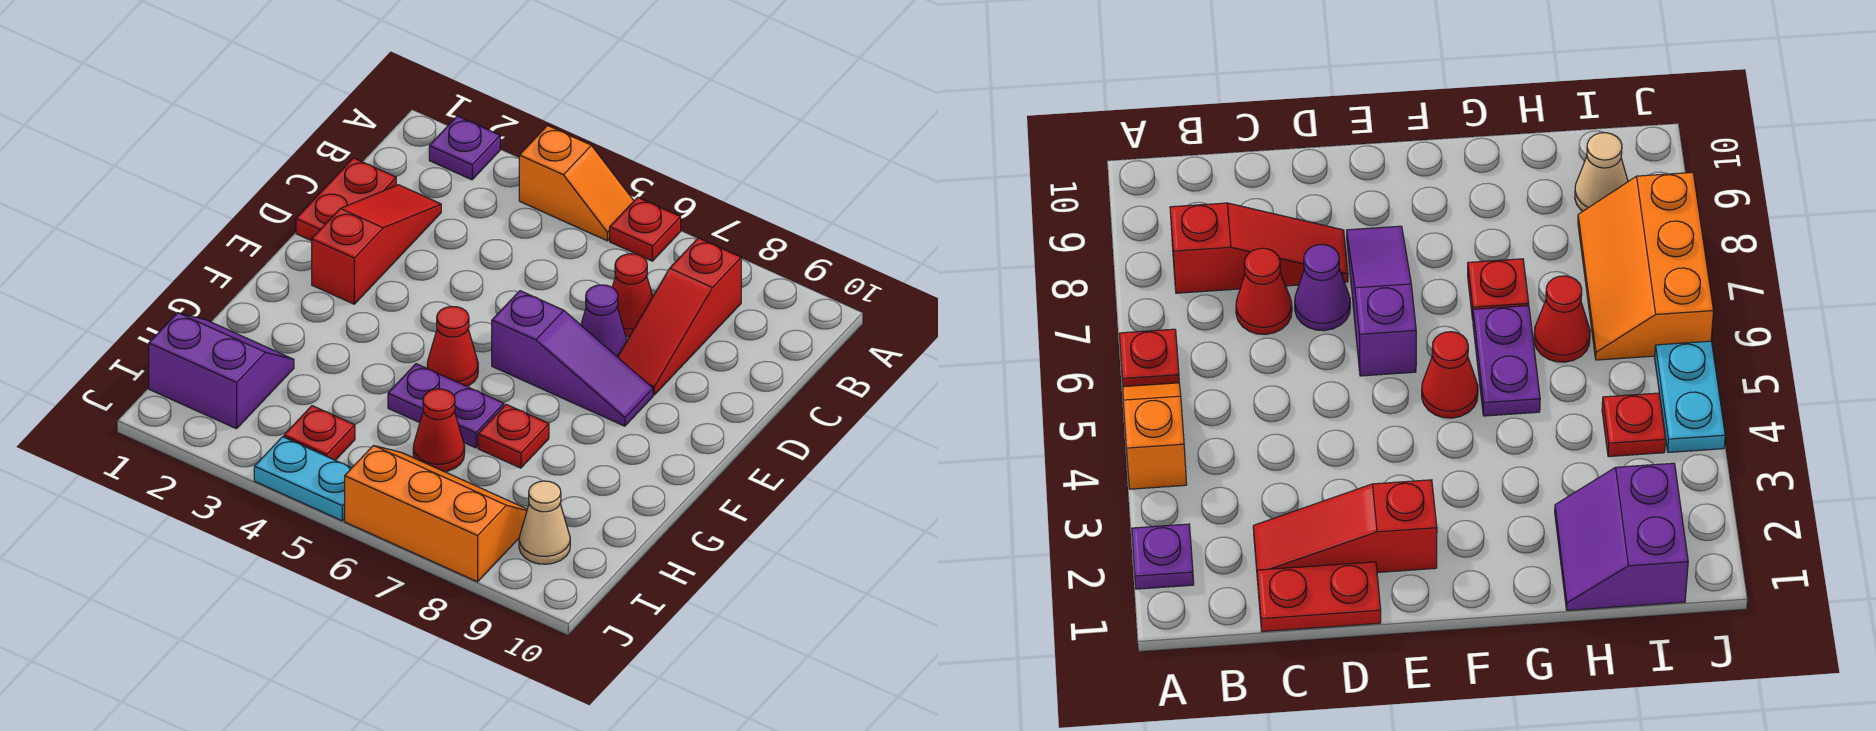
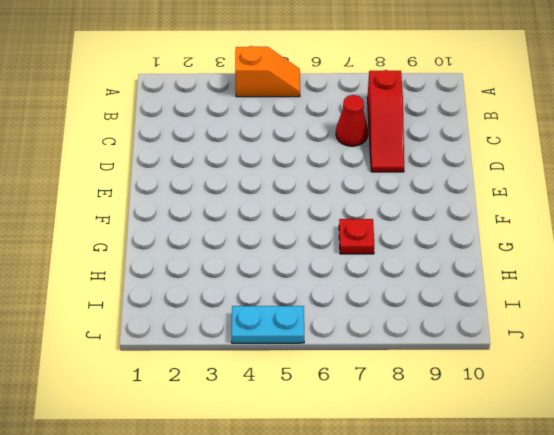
none -> purple 1x1 plate [429,116,500,180]
none -> red 1x1 plate [610,197,681,261]
none -> red 1x2 plate [296,158,396,241]

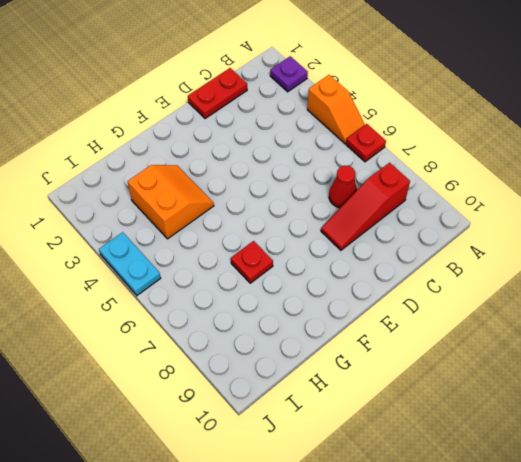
orange 2x2 slope [128,165,214,239] -> none
none -> red 1x3 slope [312,185,441,304]
none -> purple 1x1 cone [581,285,627,357]
none -> purple 1x3 slope [492,291,653,426]

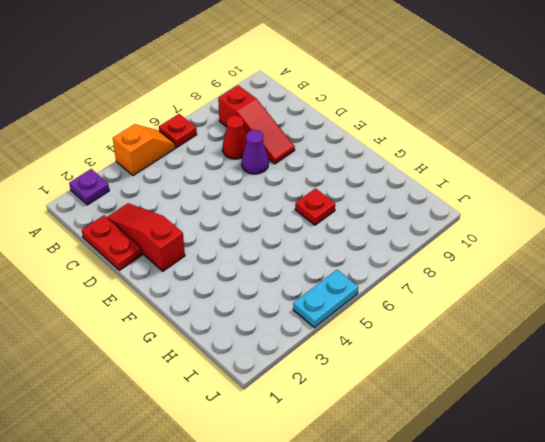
none -> purple 1x3 slope [492,291,653,426]
none -> red 1x1 cone [427,306,478,386]
none -> purple 1x2 plate [388,364,504,448]

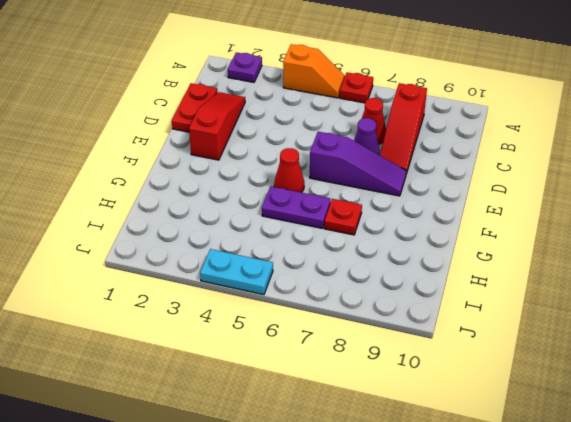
none -> purple 2x2 slope [149,313,294,429]
none -> red 1x1 cone [413,389,465,472]
none -> red 1x1 plate [284,406,355,460]

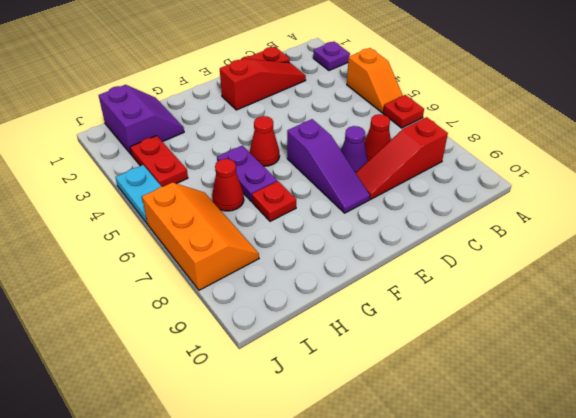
red 1x2 plate [130,136,188,187] -> red 1x1 plate [284,406,355,460]
none -> tan 1x1 cone [519,481,570,564]

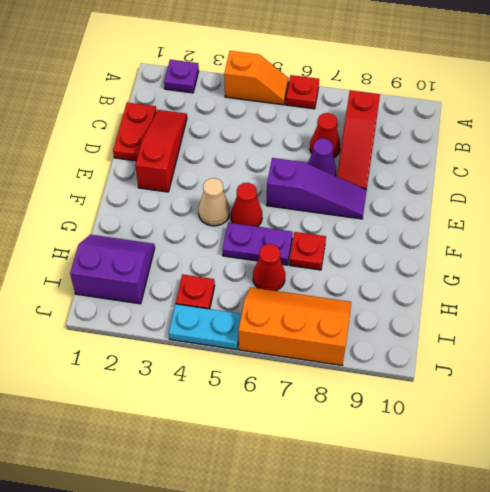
tan 1x1 cone [199,178,230,226] -> tan 1x1 cone moved to [519,481,570,564]

